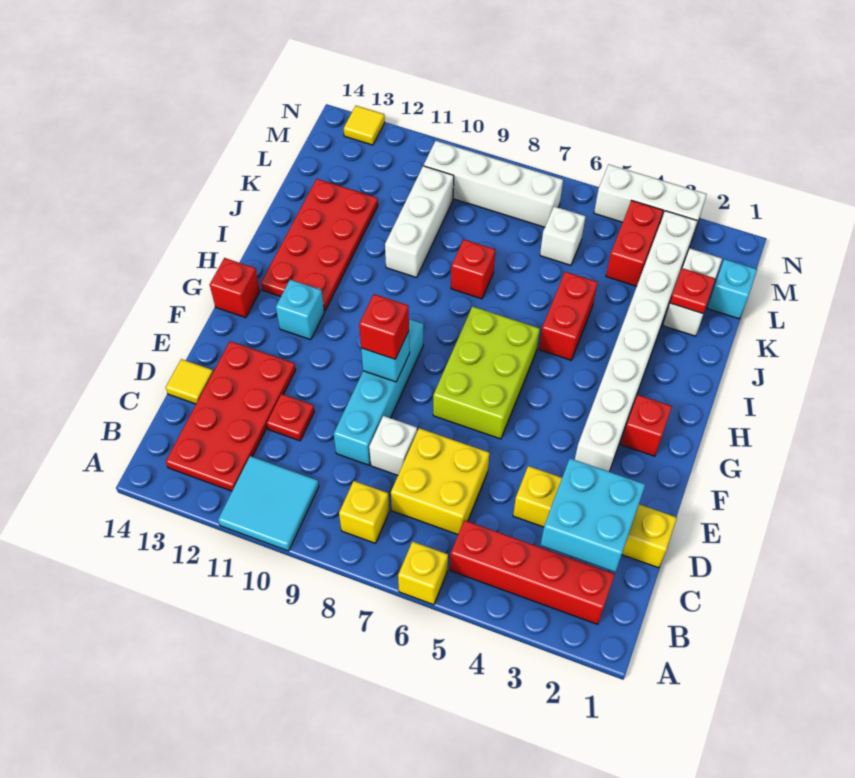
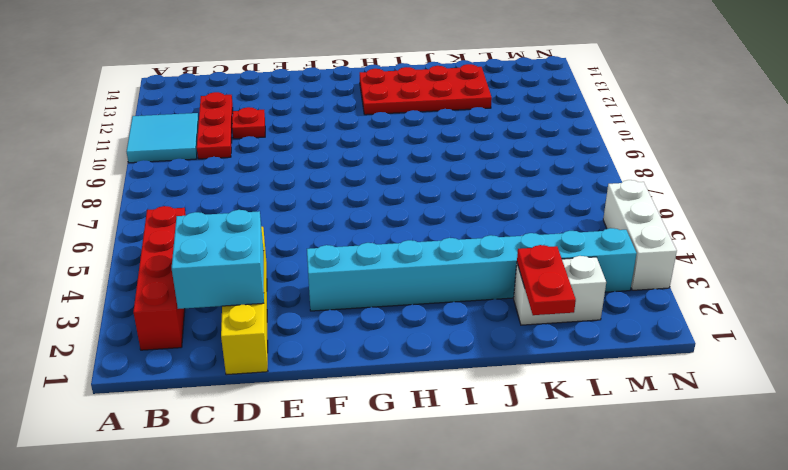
red 1x3 plate [197,92,233,159] -> red 2x4 plate [166,341,296,491]
cyan 1x8 brick [307,228,637,311] -> white 1x8 brick [575,211,697,472]
red 1x2 plate [517,245,576,315] -> red 1x1 plate [670,268,715,314]
none -> yellow 1x1 brick [398,542,448,605]
none -> yellow 1x1 brick [339,481,389,543]
none -> yellow 2x2 brick [391,428,489,534]
none -> white 1x1 brick [369,416,417,475]

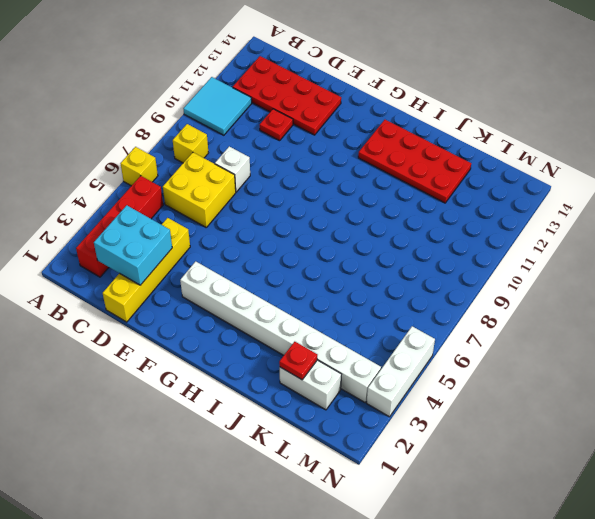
none -> cyan 1x4 brick [334,319,423,465]
none -> yellow 1x1 tile [166,359,213,404]
none -> lime 2x3 brick [433,307,540,439]
none -> red 1x1 brick [621,395,672,456]

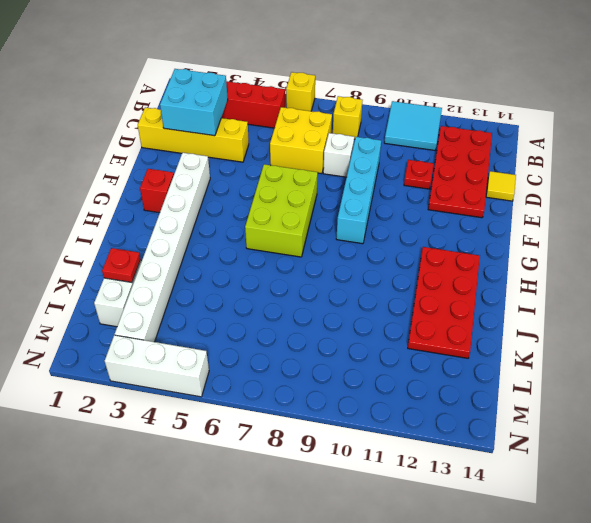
none -> cyan 1x1 brick [276,280,324,340]
none -> red 1x1 brick [210,258,260,318]
none -> red 1x2 brick [539,272,598,360]
none -> red 1x1 brick [451,240,495,299]

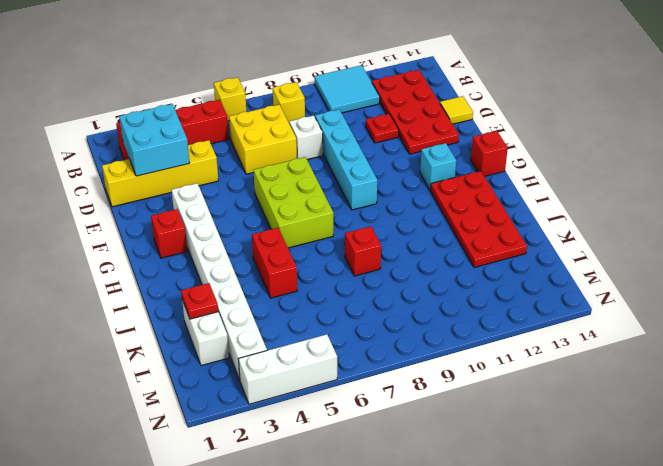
none -> white 1x3 brick [385,166,454,278]
none -> cyan 1x1 brick [707,259,757,319]
none -> red 1x2 brick [606,201,663,286]
none -> white 1x1 brick [540,206,585,265]

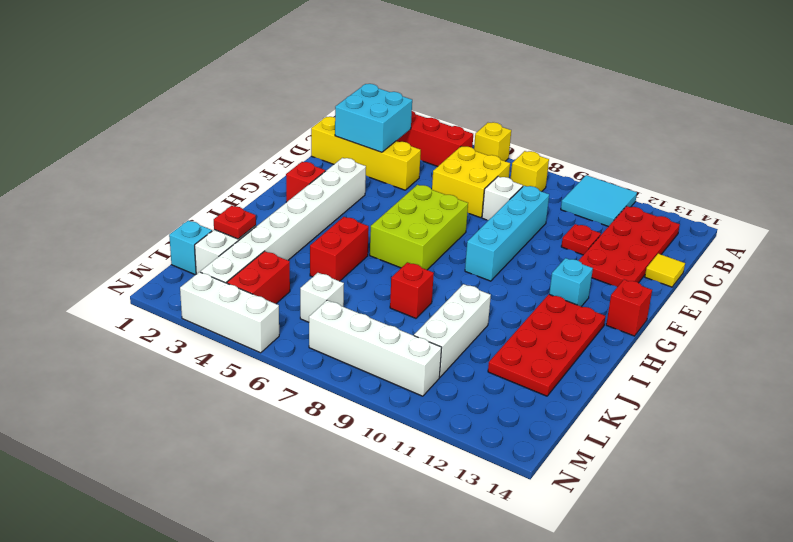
none -> yellow 1x1 tile [344,106,385,145]
none -> cyan 1x1 brick [361,331,410,382]
none -> red 1x1 brick [359,294,409,359]

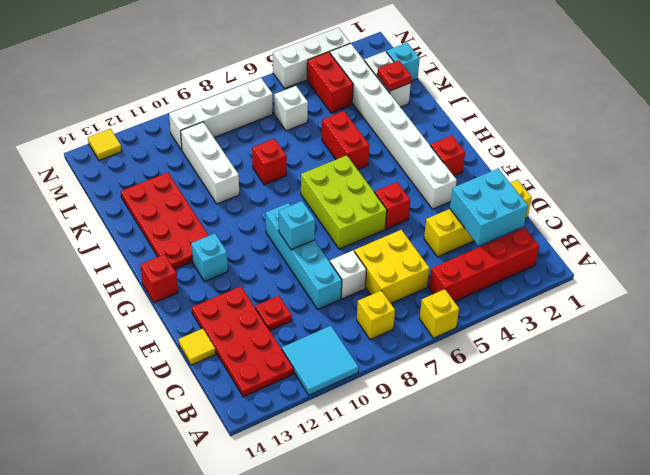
red 1x1 brick [375,182,410,229] -> red 1x1 brick moved to [359,294,409,359]

